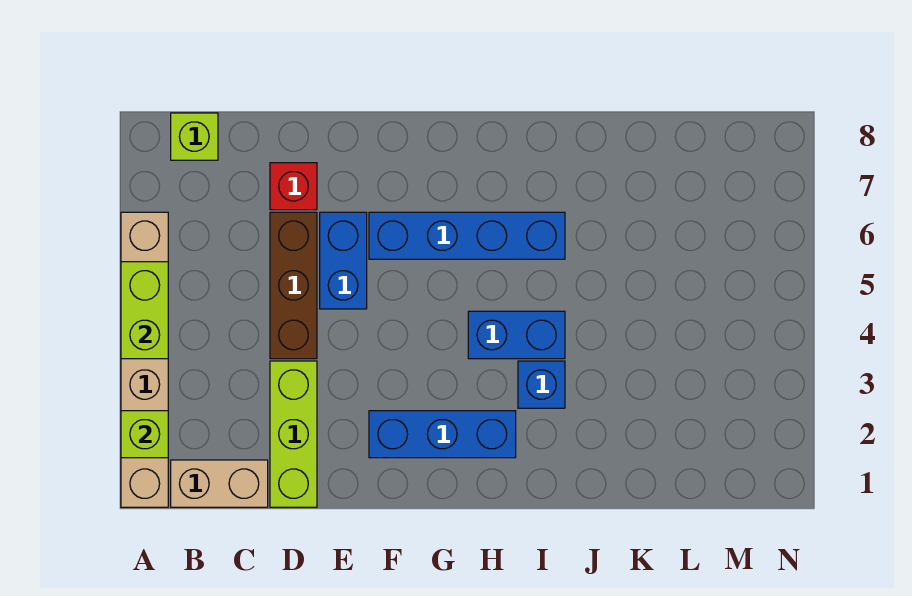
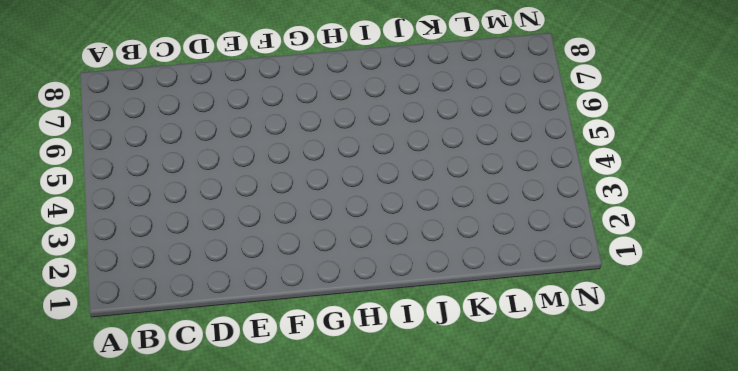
none -> tan 1x6 brick [121,212,168,507]
none -> tan 1x2 brick [171,460,268,507]
none -> lime 1x1 brick [171,113,218,160]

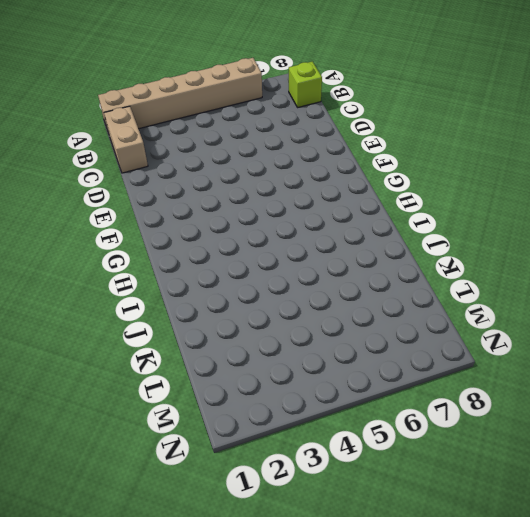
none -> lime 1x3 brick [270,361,317,507]
none -> brown 1x3 brick [270,212,317,359]
none -> red 1x1 brick [270,163,317,210]

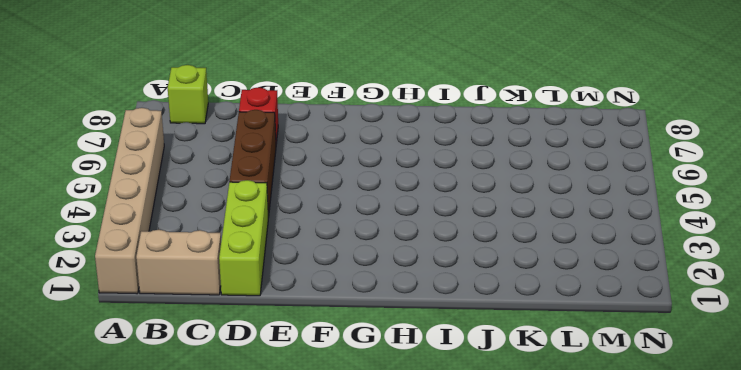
none -> blue 1x2 brick [320,212,367,309]
none -> blue 1x3 brick [369,411,516,458]
none -> blue 1x4 brick [369,212,565,259]

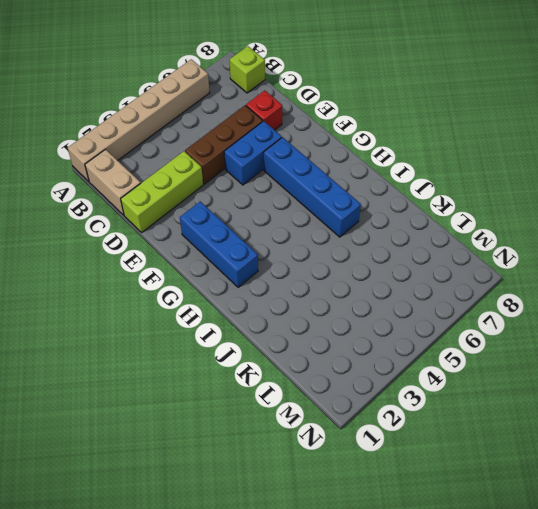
none -> blue 1x2 brick [468,311,565,359]
none -> blue 1x1 brick [518,361,565,408]
none -> lime 1x1 brick [121,411,168,458]

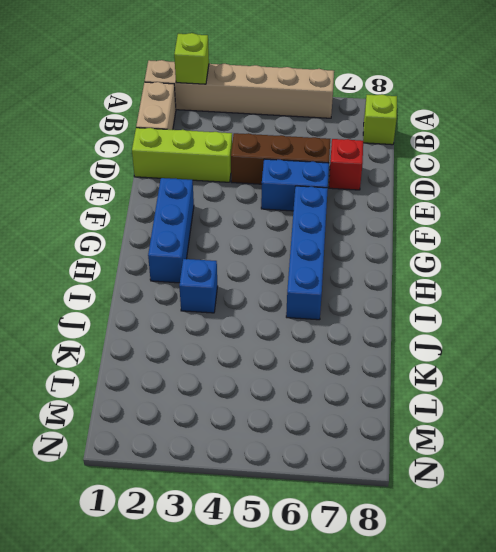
none -> blue 1x2 brick [468,311,565,359]
none -> lime 1x2 brick [121,262,168,359]

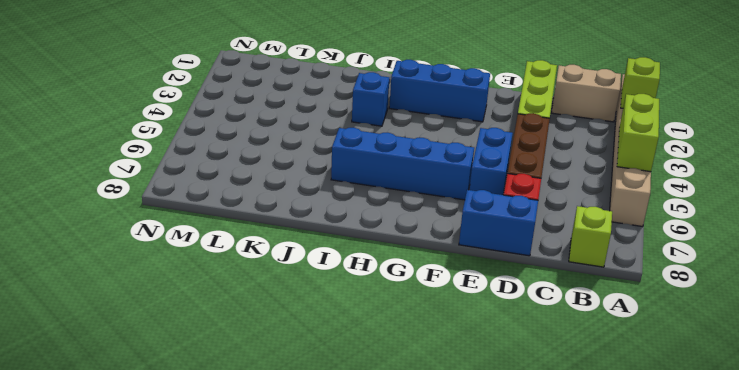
blue 1x2 brick [459,190,538,256] -> blue 1x2 brick moved to [468,311,565,359]

